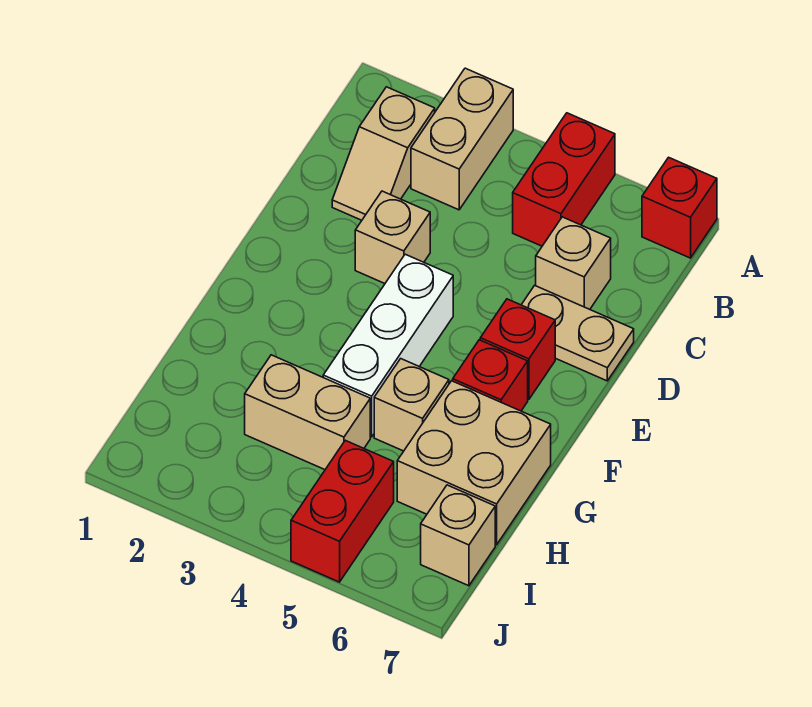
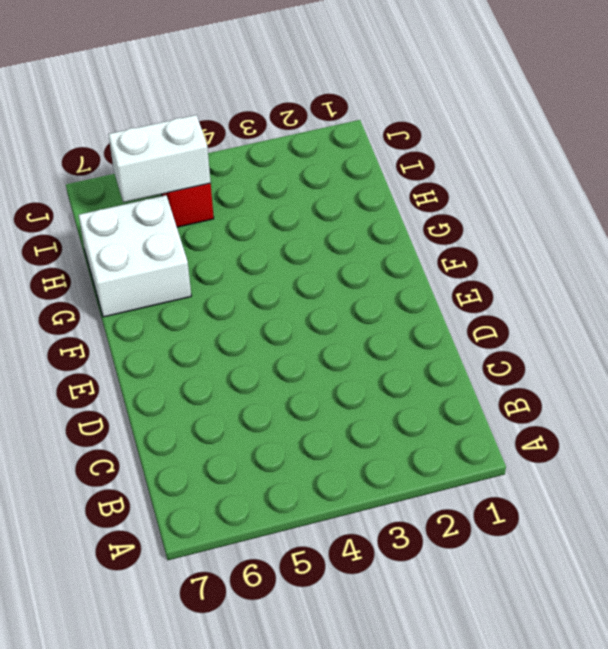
white 2x2 brick [78,195,191,317] -> tan 2x2 brick [397,381,551,545]
white 1x2 brick [108,115,211,203] -> none
none -> tan 1x2 brick [411,68,513,210]
none -> red 1x2 brick [513,113,615,246]
none -> red 1x1 brick [642,157,717,258]

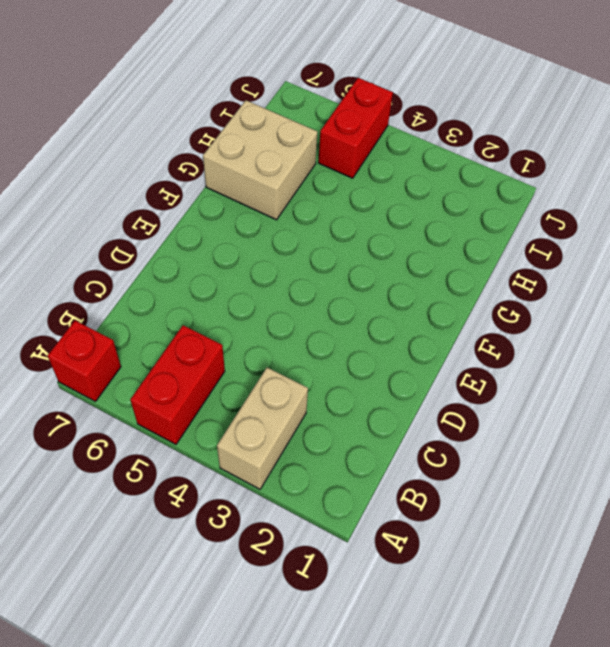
none -> tan 1x2 slope [332,87,435,220]
none -> tan 1x1 brick [536,217,611,309]
none -> tan 1x1 brick [355,191,430,283]

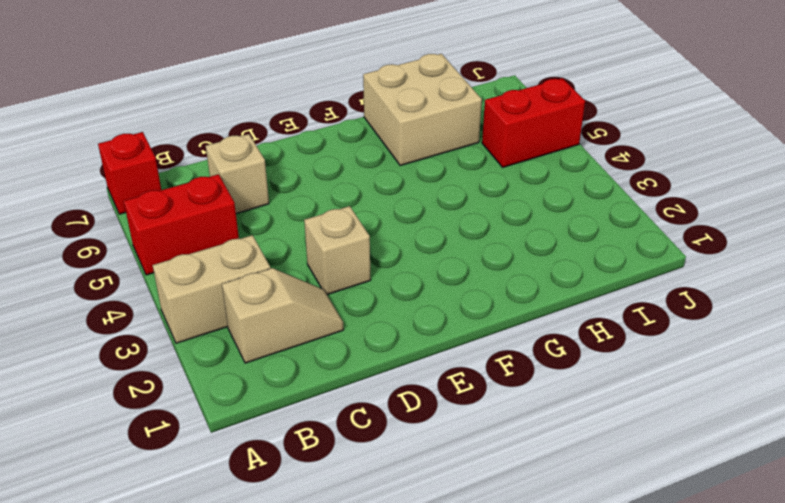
none -> tan 1x2 plate [522,285,634,381]
none -> white 1x3 brick [323,254,453,437]
none -> red 1x1 brick [480,299,555,400]

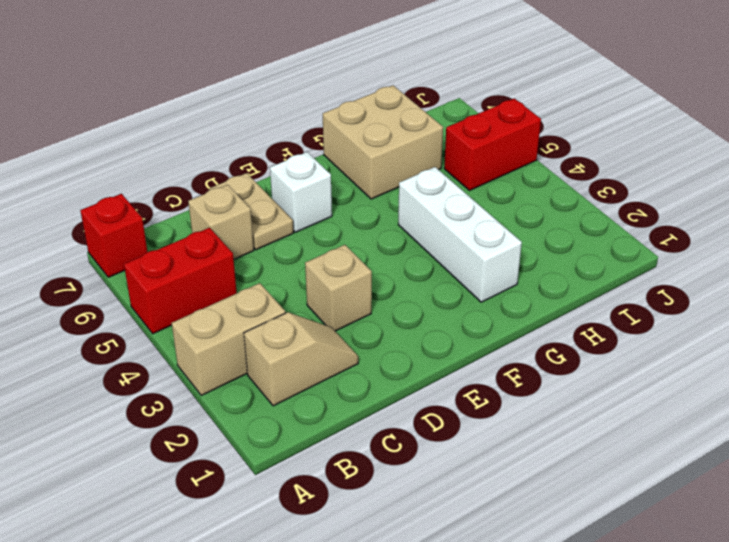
white 1x1 brick [270,152,332,232] -> red 1x1 brick [480,299,555,400]
white 1x3 brick [398,167,522,302] -> white 1x3 brick turned to [323,254,453,437]
none -> red 1x1 brick [453,340,528,411]
none -> tan 1x1 brick [374,359,449,451]
none -> tan 1x2 brick [245,355,370,470]

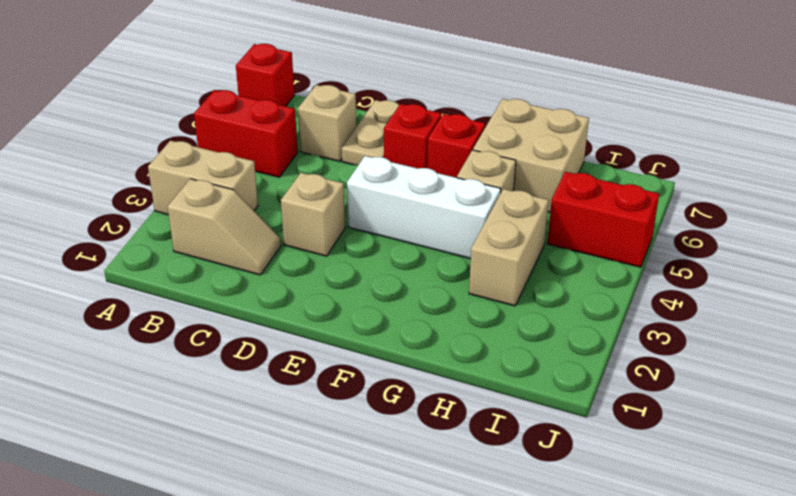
none -> tan 1x1 brick [421,485,495,586]

